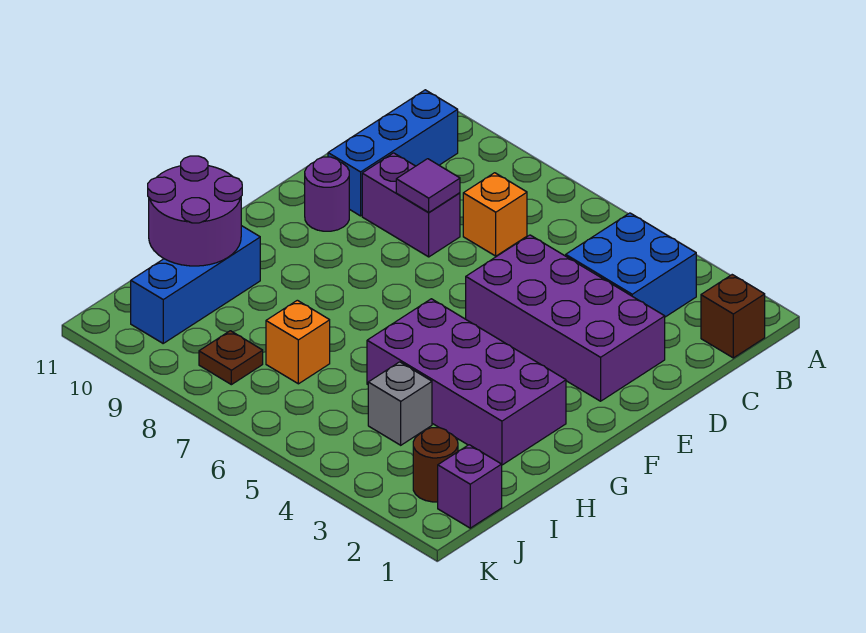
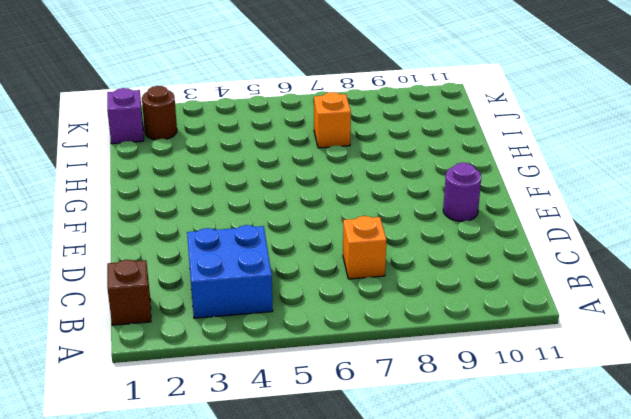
none -> blue 1x3 brick [328,90,458,216]
none -> purple 2x4 brick [466,235,665,401]
none -> purple 1x2 brick [362,153,460,257]

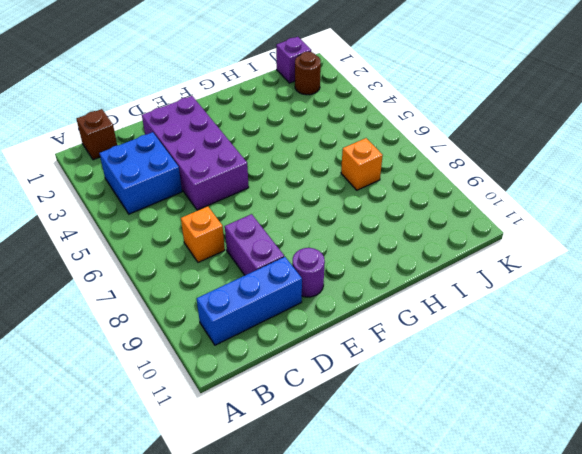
none -> purple 2x4 brick [367,299,566,465]
none -> blue 1x3 brick [131,226,260,343]
none -> grey 1x1 brick [368,362,432,445]

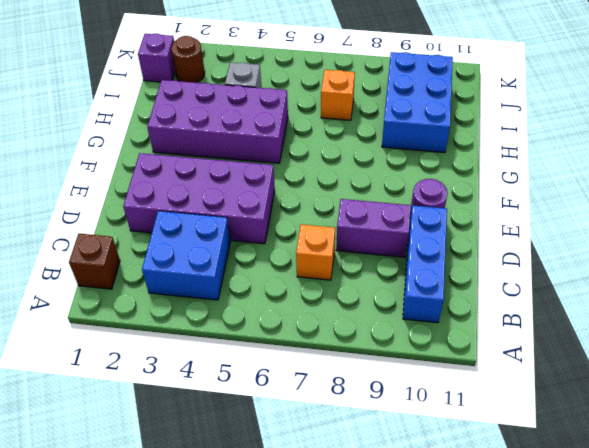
blue 2x3 brick [382,52,453,152] -> blue 1x3 brick [131,226,260,343]
none -> brown 1x1 plate [199,331,263,385]
none -> purple 1x1 tile [396,159,460,212]
none -> purple 2x2 round brick [148,156,242,266]

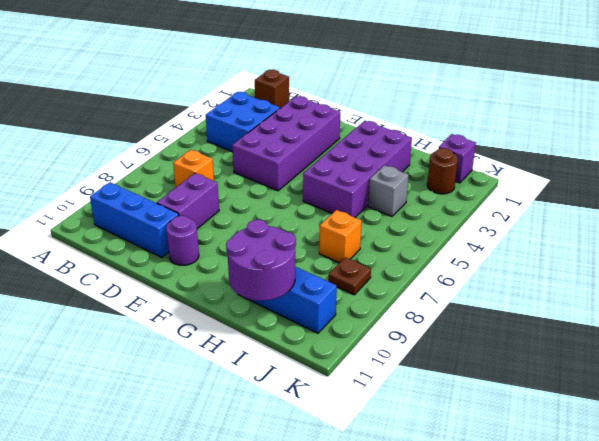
none -> purple 1x1 tile [396,159,460,212]

